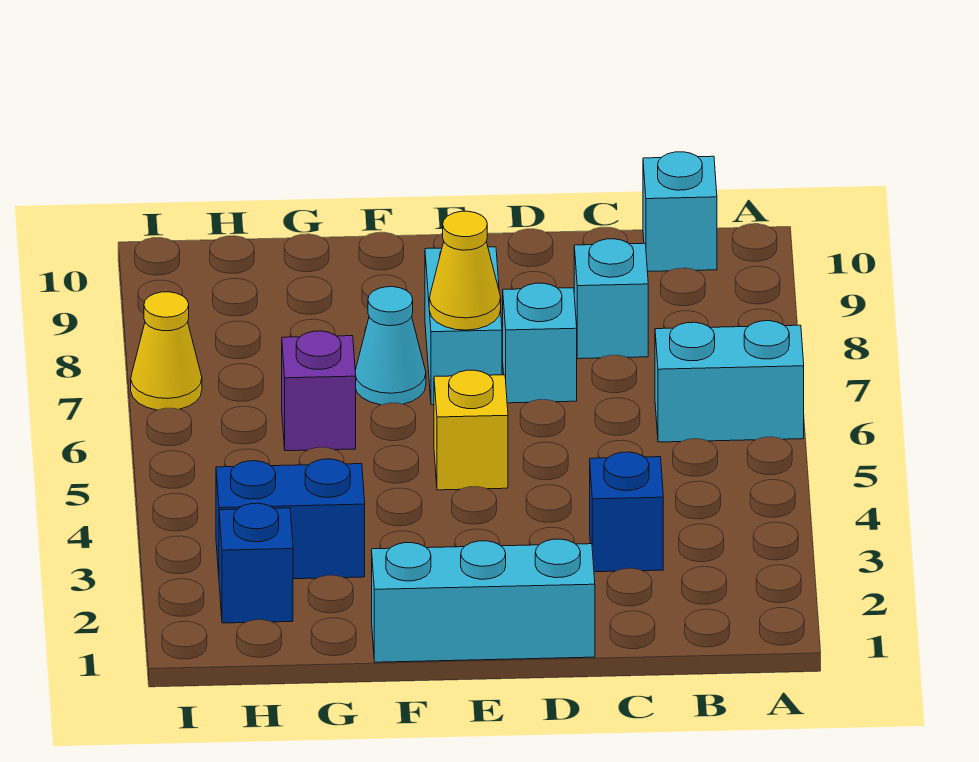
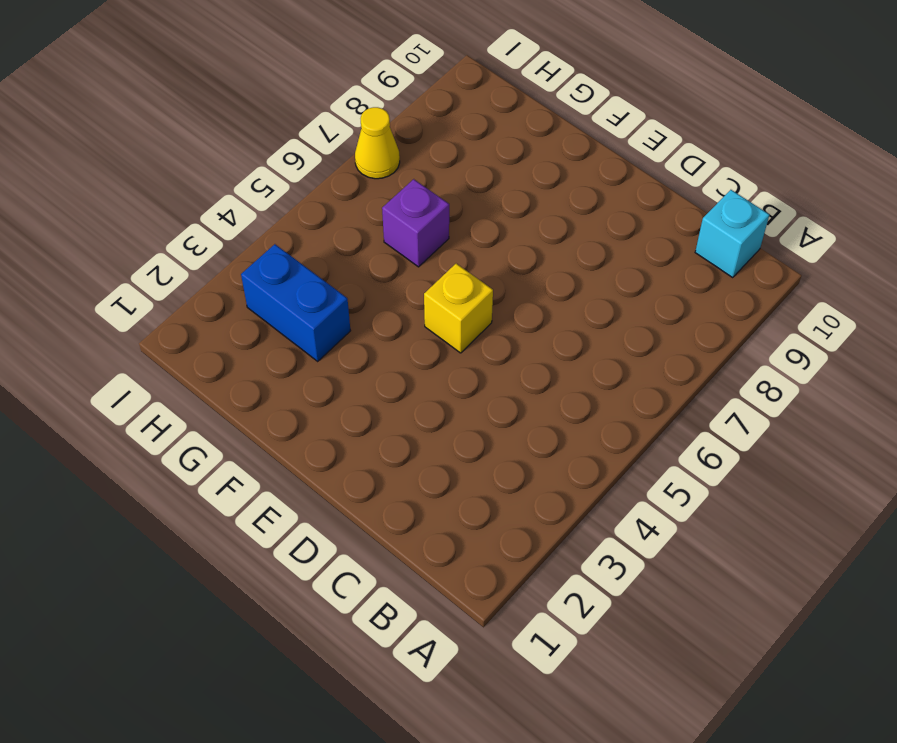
none -> cyan 1x2 brick [655,321,804,442]
none -> blue 1x1 brick [590,452,663,572]
none -> cyan 1x1 brick [574,239,648,359]

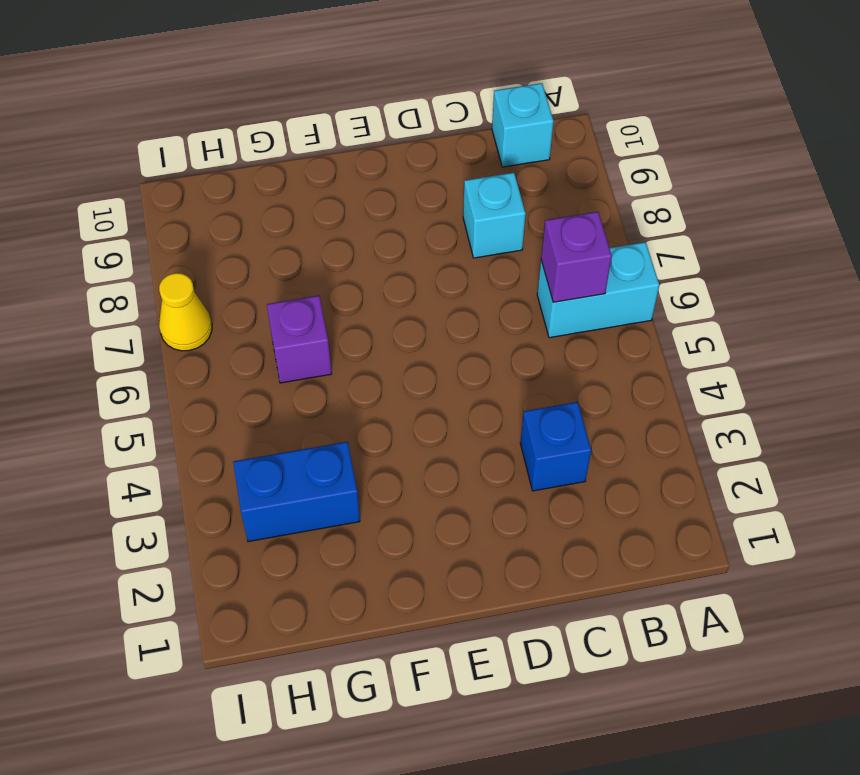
purple 1x1 brick [541,212,612,302] -> none
none -> cyan 1x3 brick [372,539,595,662]
none -> cyan 1x1 brick [503,283,577,403]
none -> yellow 1x1 brick [434,370,508,490]

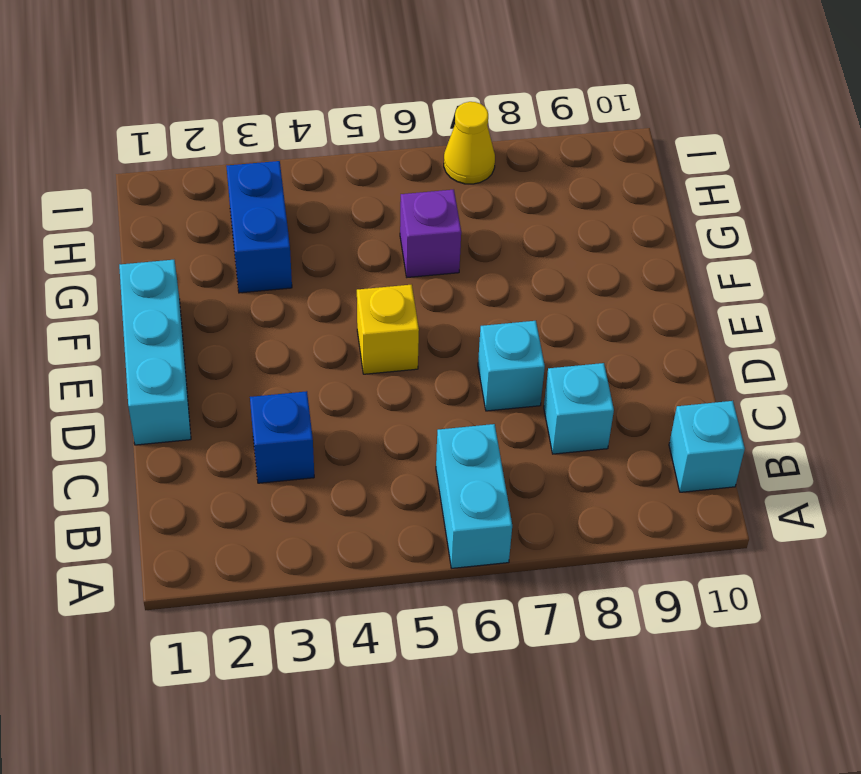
none -> cyan 1x2 brick [425,247,502,405]
none -> cyan 1x1 cone [355,287,426,405]
none -> blue 1x1 brick [219,503,293,623]

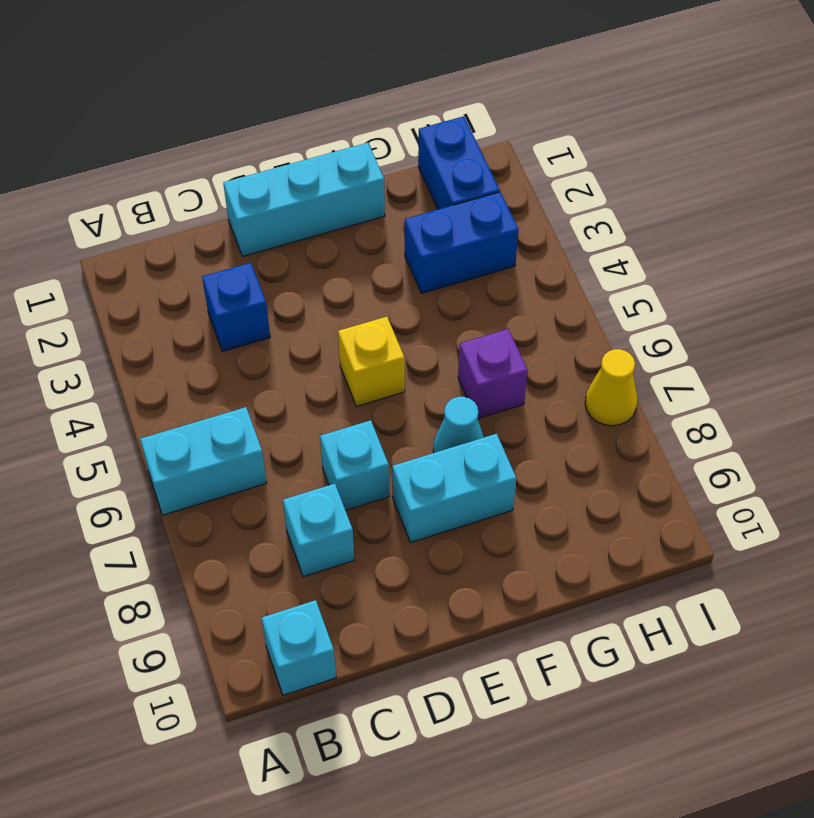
cyan 1x2 brick [392,434,516,543] -> cyan 1x2 brick turned to [425,247,502,405]
blue 1x2 brick [418,116,500,209] -> blue 1x1 brick [219,503,293,623]
none -> yellow 1x1 cone [429,211,501,330]

